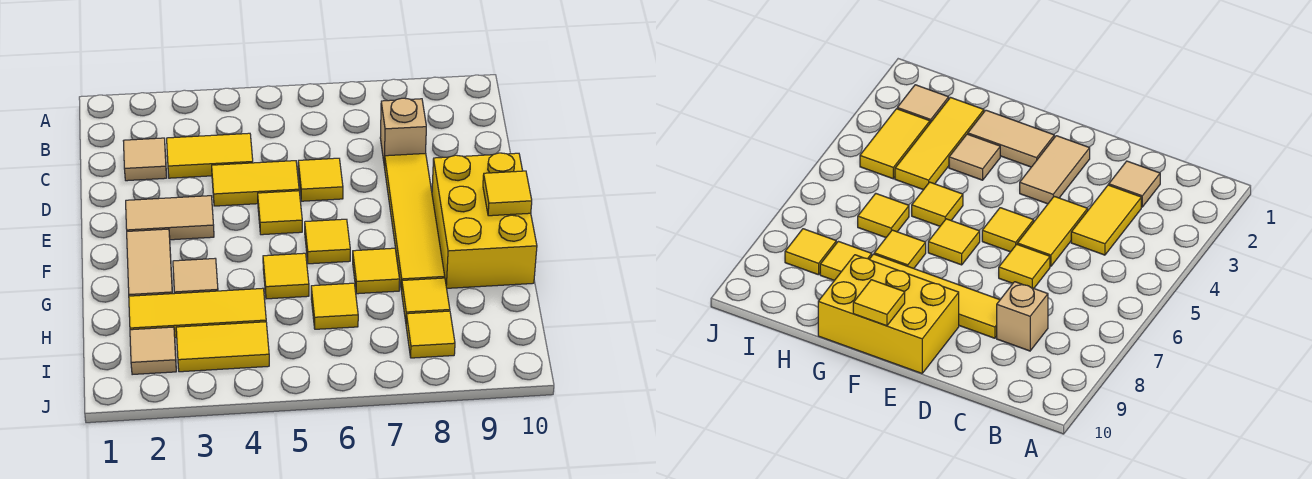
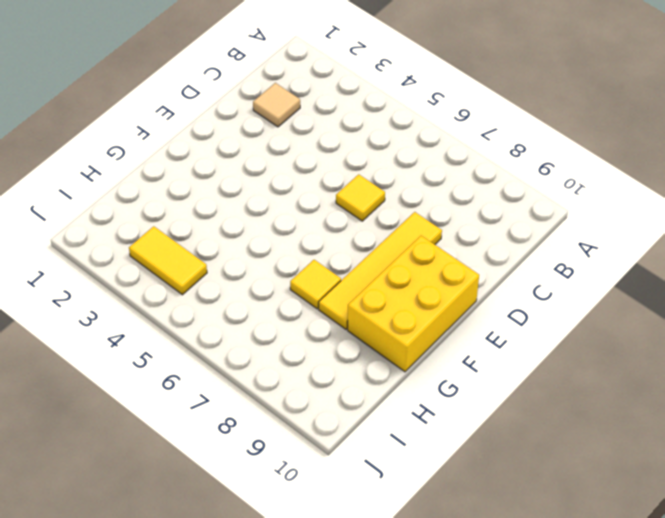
none -> yellow 1x2 tile [167,133,253,178]
none -> tan 1x1 brick [380,98,426,166]
none -> yellow 1x2 tile [212,161,299,206]

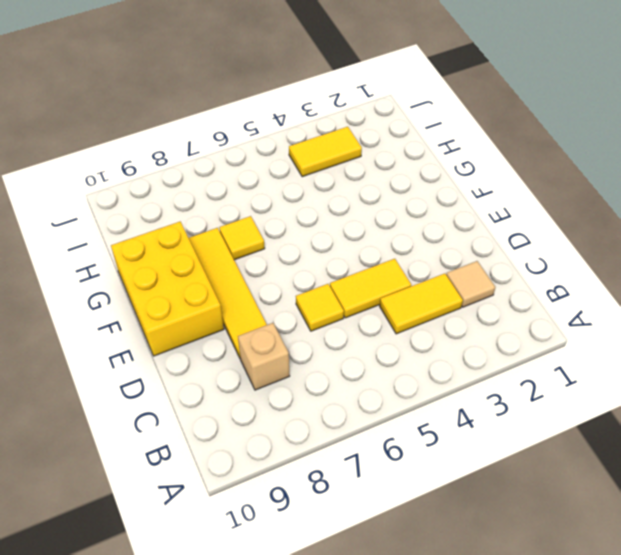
none -> tan 1x2 tile [126,196,214,240]
none -> yellow 1x1 tile [258,191,302,235]
none -> tan 1x2 tile [127,229,172,296]

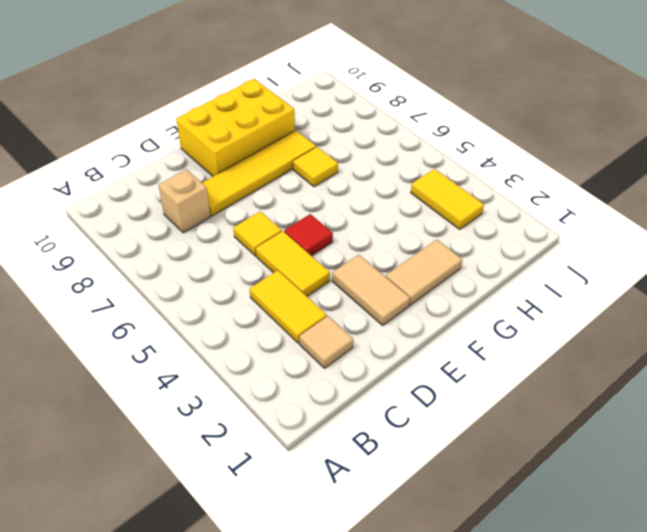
red 1x1 tile [284,214,333,256] -> yellow 1x1 tile [258,191,302,235]
none -> yellow 1x1 tile [305,219,350,264]
none -> tan 1x1 tile [173,259,218,293]
none -> yellow 1x1 tile [263,253,309,299]

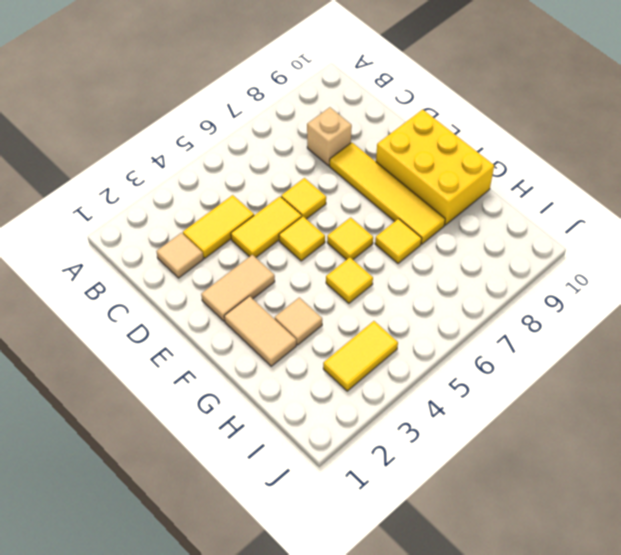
none -> yellow 1x3 tile [129,288,266,338]
none -> yellow 1x1 tile [311,283,358,329]
none -> yellow 1x1 tile [402,278,450,321]

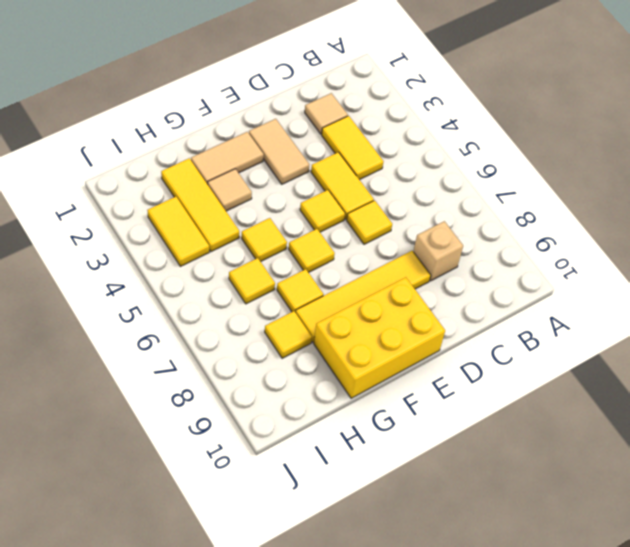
none -> tan 1x1 tile [130,327,176,375]
none -> yellow 1x1 tile [406,311,455,358]
none -> yellow 1x1 tile [483,171,532,216]

